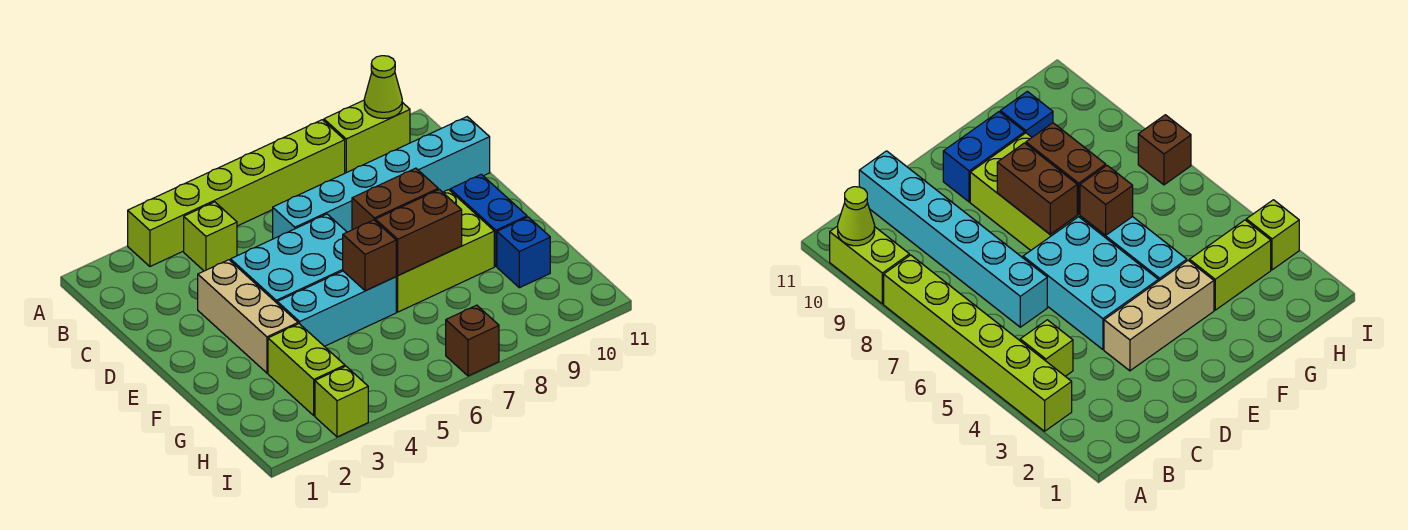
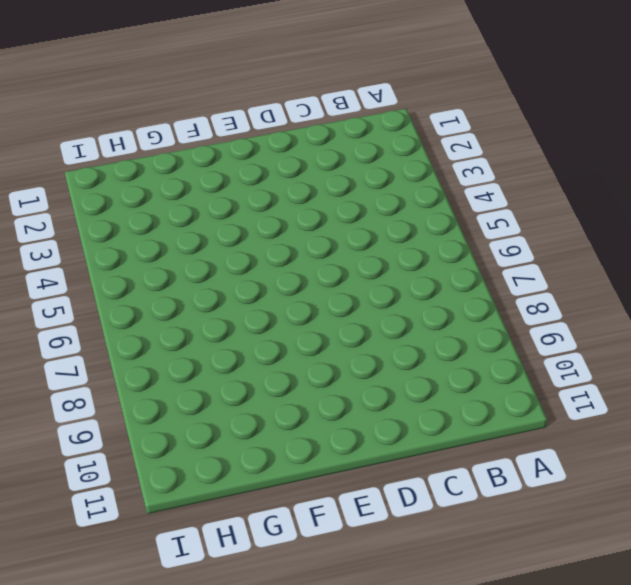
none -> lime 1x6 brick [128,120,345,266]
none -> lime 1x2 brick [324,100,410,173]
none -> lime 1x1 brick [184,202,237,271]

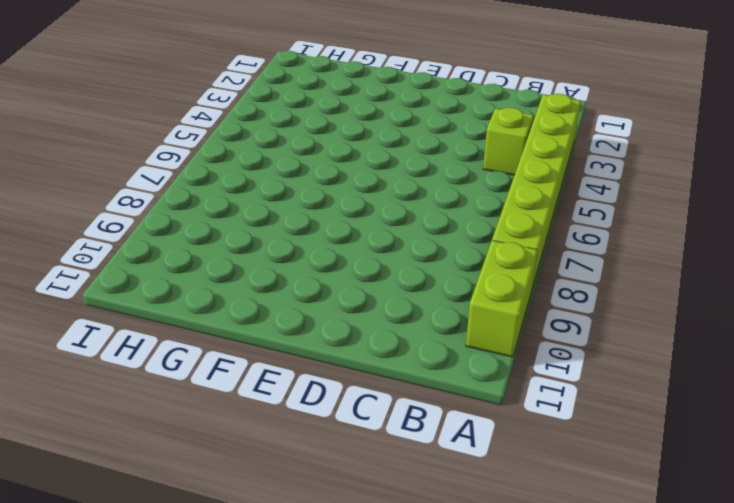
none -> cyan 1x6 brick [273,117,490,239]
none -> tan 1x3 brick [198,260,298,373]
none -> cyan 2x3 brick [231,214,347,303]

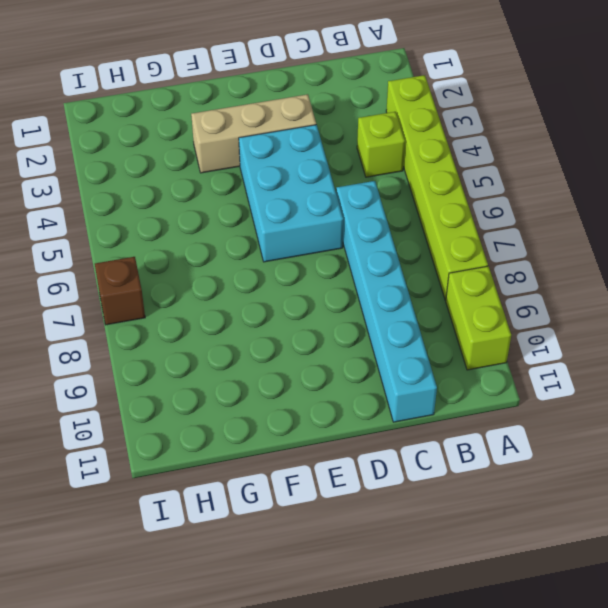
none -> lime 2x3 brick [396,190,494,312]
none -> blue 1x2 brick [450,174,527,266]
none -> cyan 1x3 brick [277,271,396,346]

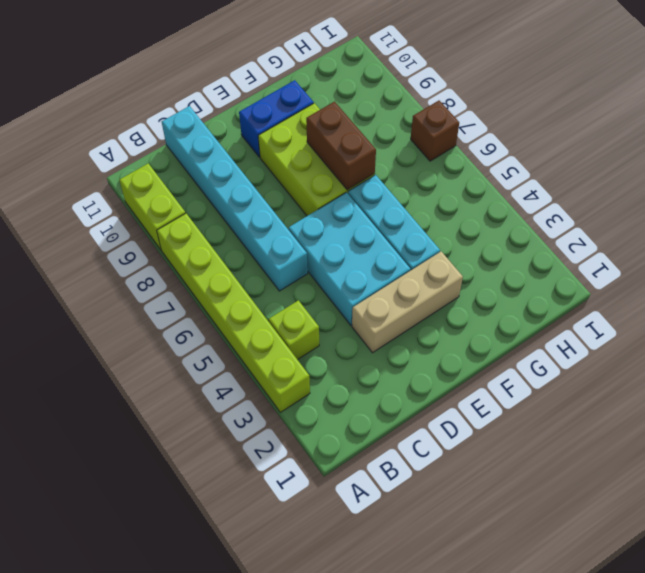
none -> lime 1x2 brick [268,324,345,415]
none -> blue 1x1 brick [497,217,550,288]
none -> lime 1x1 brick [315,366,368,437]

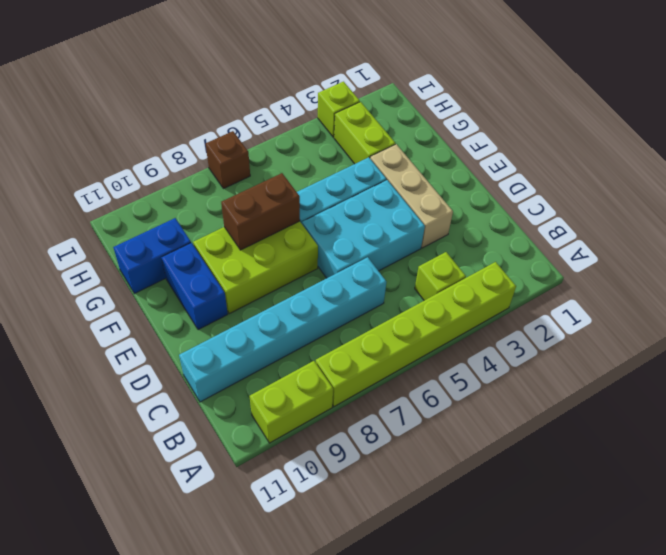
blue 1x2 brick [113,218,191,294] -> blue 1x1 brick [497,217,550,288]
none -> lime 1x1 cone [364,56,402,119]
none -> brown 1x2 brick [352,168,438,230]
none -> brown 1x1 brick [343,220,396,291]

